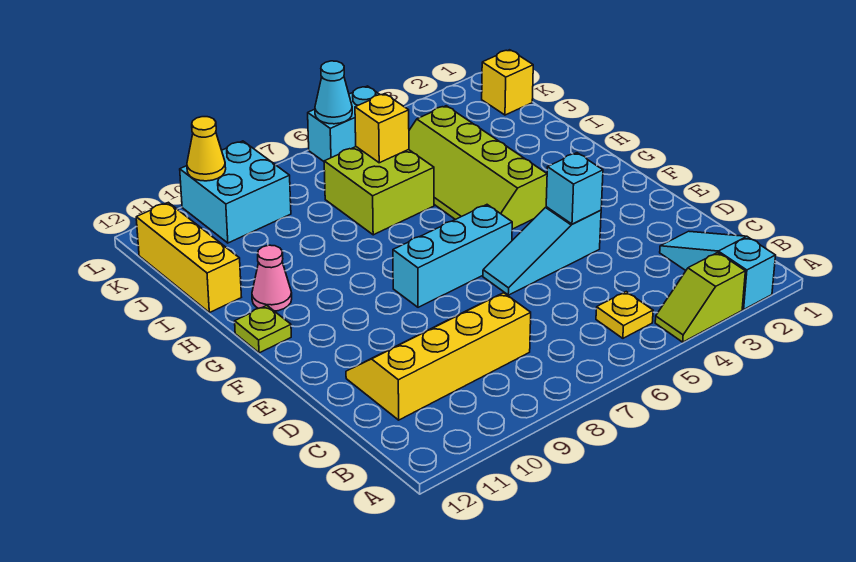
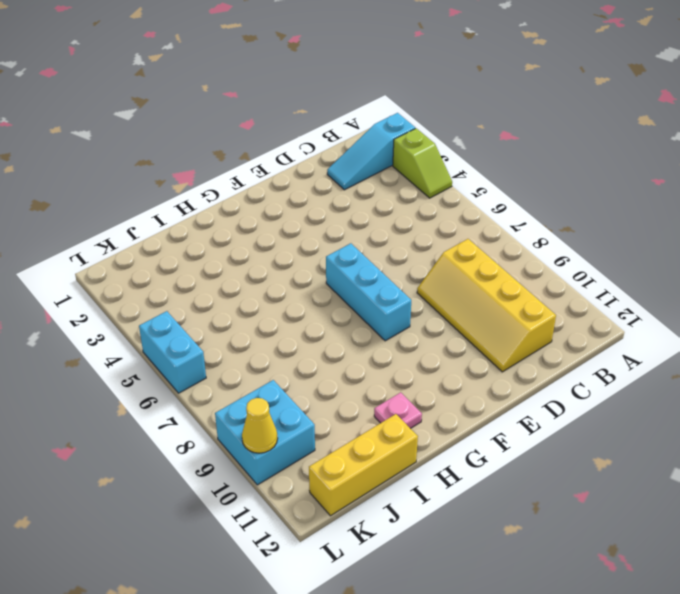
pink 1x1 plate [374,392,422,429] -> pink 1x1 cone [252,245,292,311]
none -> yellow 1x1 plate [596,292,653,338]
none -> cyan 1x3 slope [483,207,601,295]
none -> lime 2x4 slope [409,106,547,229]

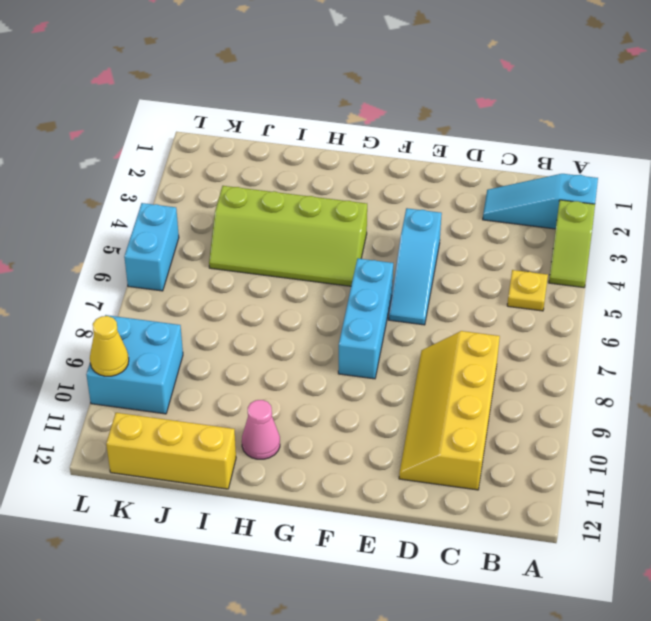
none -> lime 1x1 plate [235,306,291,353]
none -> lime 2x2 brick [324,147,434,235]
none -> yellow 1x1 brick [482,50,533,115]

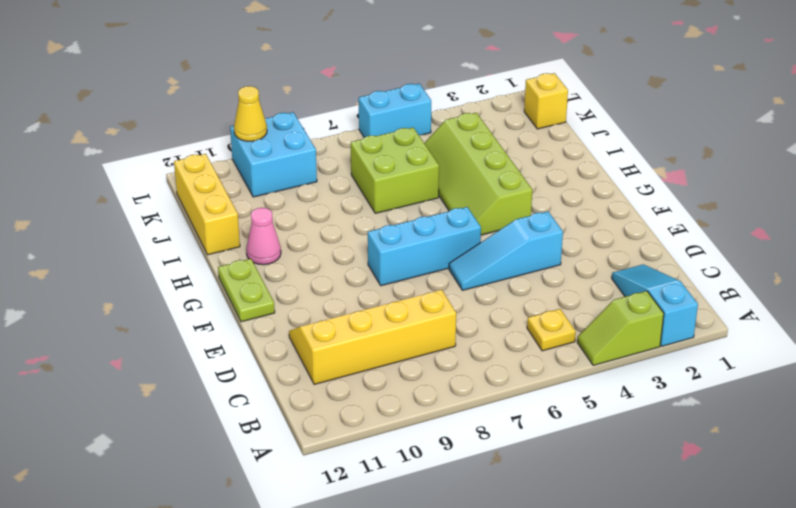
lime 1x2 plate [218,259,275,322] -> lime 1x1 plate [235,306,291,353]
none -> cyan 1x1 brick [546,153,603,224]
none -> yellow 1x1 brick [355,94,409,163]
none -> cyan 1x1 cone [315,61,352,124]

